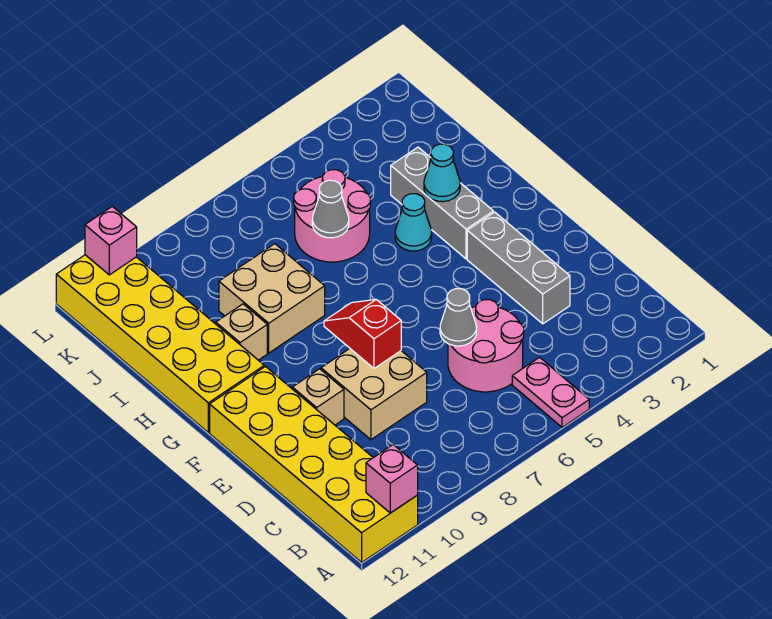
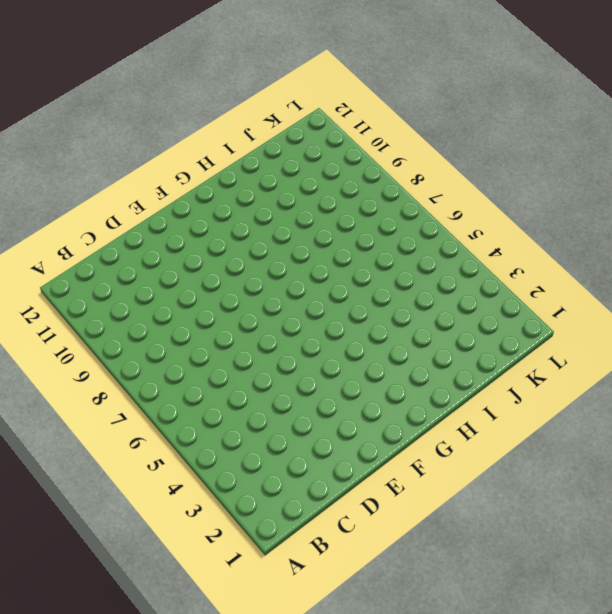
none -> pink 1x2 plate [512,357,589,427]
none -> yellow 2x6 brick [210,367,418,562]
none -> pink 2x2 round brick [448,300,524,392]

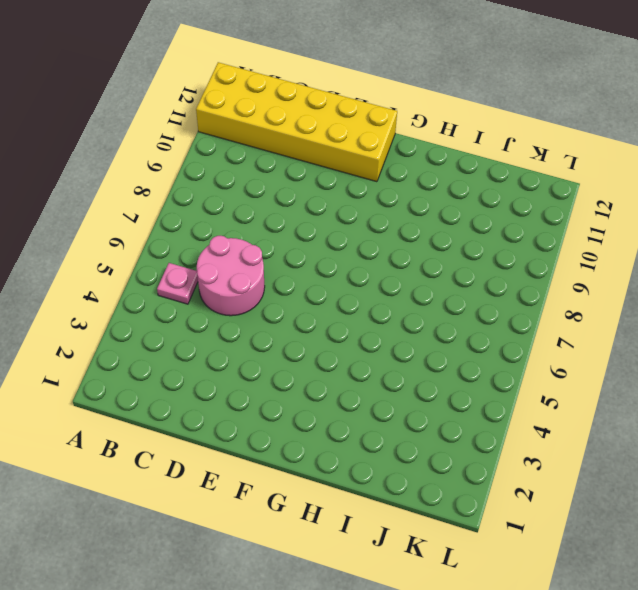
pink 1x1 plate [157,263,198,304] -> pink 1x2 plate [512,357,589,427]
none -> grey 1x3 brick [467,212,570,324]
none -> tan 2x2 brick [321,349,427,440]
none -> tan 1x1 brick [292,369,344,425]

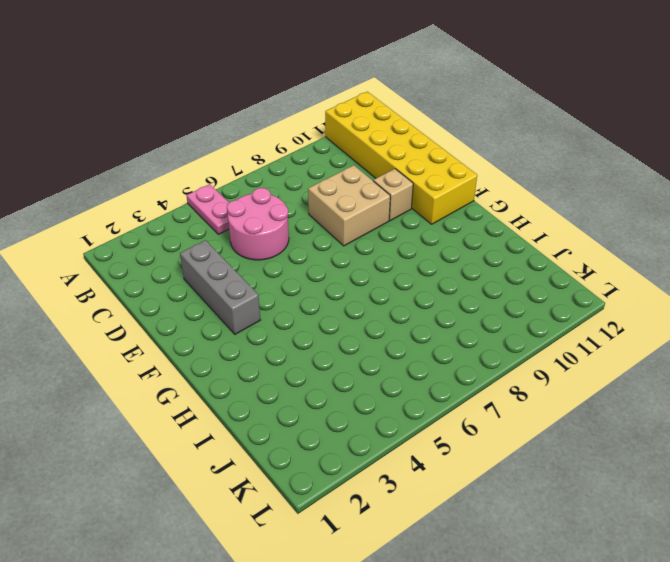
none -> grey 1x3 brick [391,147,493,259]
none -> yellow 2x6 brick [56,255,264,433]
none -> cyan 1x1 cone [395,194,432,251]

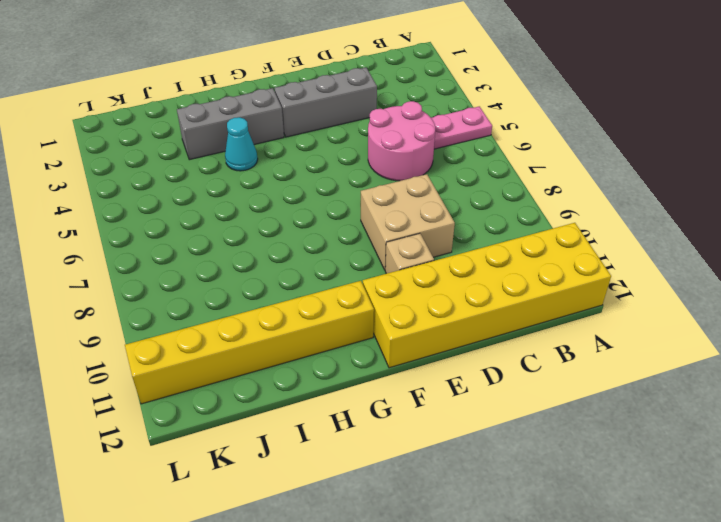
yellow 1x6 brick [125,281,374,404] -> yellow 2x6 brick [56,255,264,433]
none -> tan 2x2 brick [219,244,325,353]
none -> tan 1x1 brick [216,304,267,360]
none -> pink 2x2 round brick [294,170,371,262]

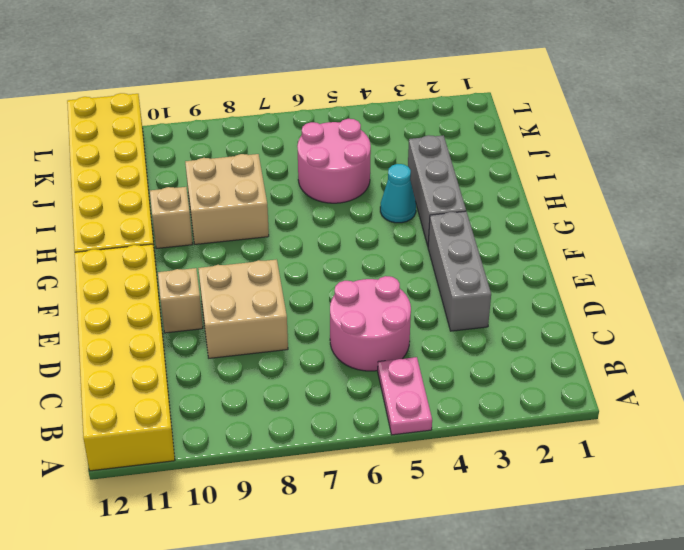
none -> pink 1x1 brick [366,445,418,513]
none -> grey 1x1 cone [440,289,477,346]
none -> red 1x2 slope [324,299,401,368]

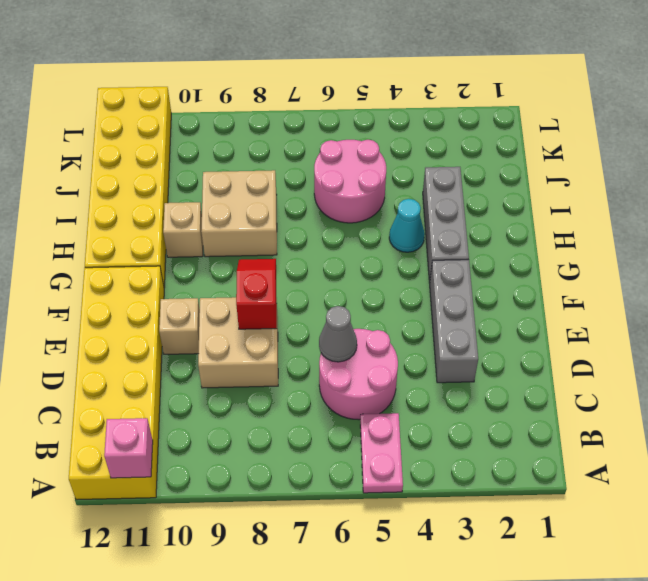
none -> cyan 1x1 cone [424,144,460,202]
none -> grey 1x1 cone [312,180,349,238]
none -> pink 1x1 brick [85,207,137,275]

